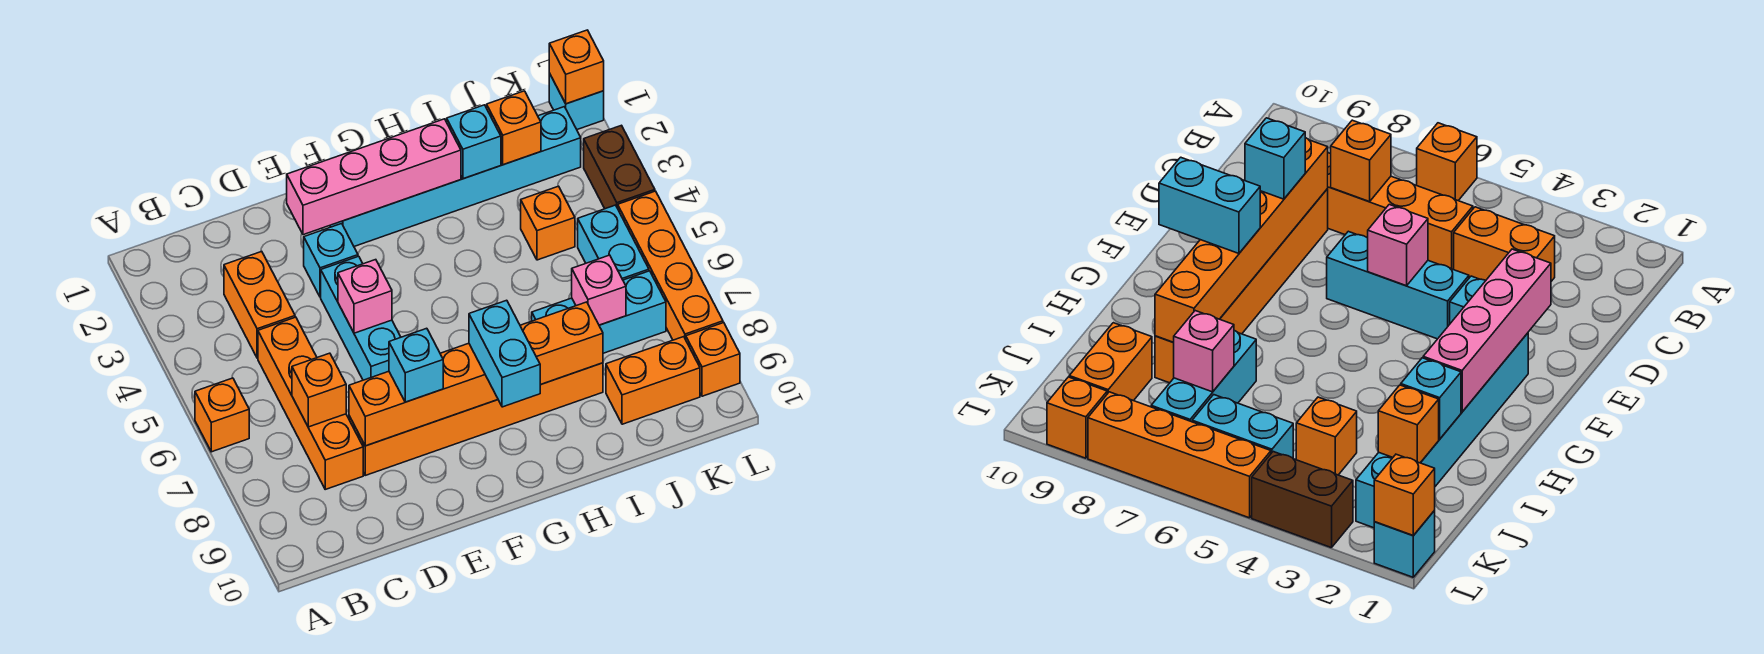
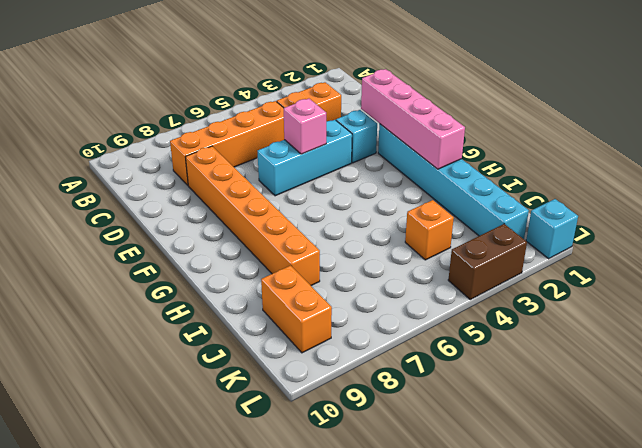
none -> orange 1x1 brick [195,378,249,452]
none -> cyan 1x3 brick [532,271,666,353]
none -> cyan 1x2 brick [578,205,649,280]

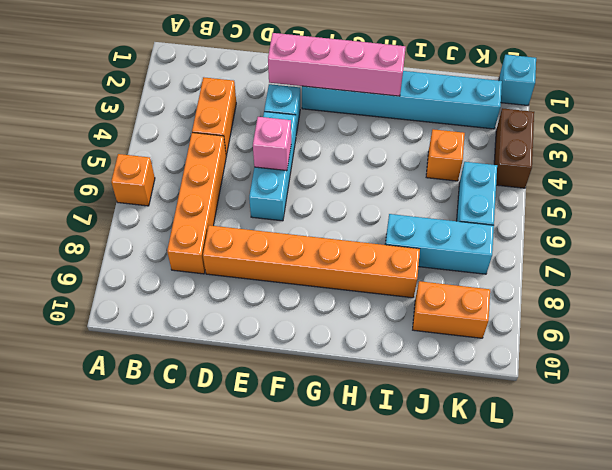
none -> orange 1x4 brick [618,191,723,340]
none -> orange 1x1 brick [686,323,740,396]
none -> orange 1x1 brick [292,353,346,427]

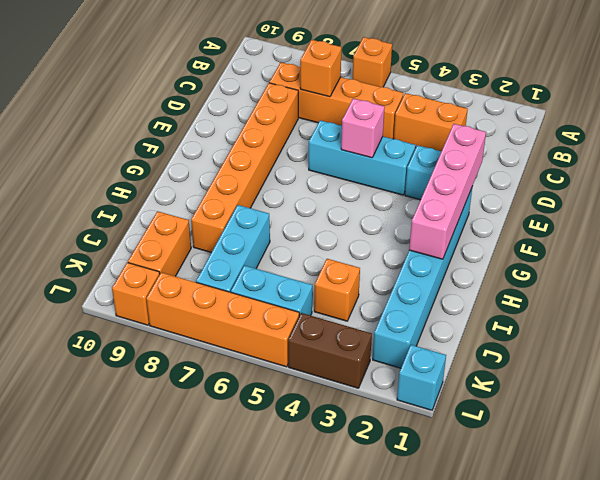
none -> orange 1x6 brick [349,302,603,446]
none -> cyan 1x1 brick [447,105,501,179]
none -> orange 1x1 brick [487,91,541,165]

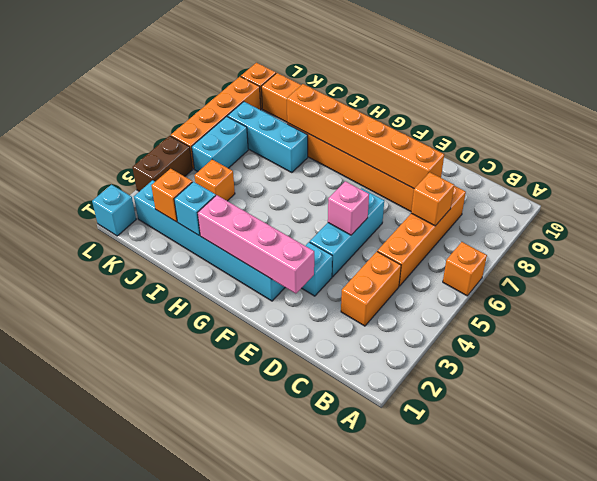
none -> pink 1x1 brick [572,255,626,325]
none -> orange 1x1 brick [549,30,604,104]
none -> cyan 1x1 brick [389,328,443,402]

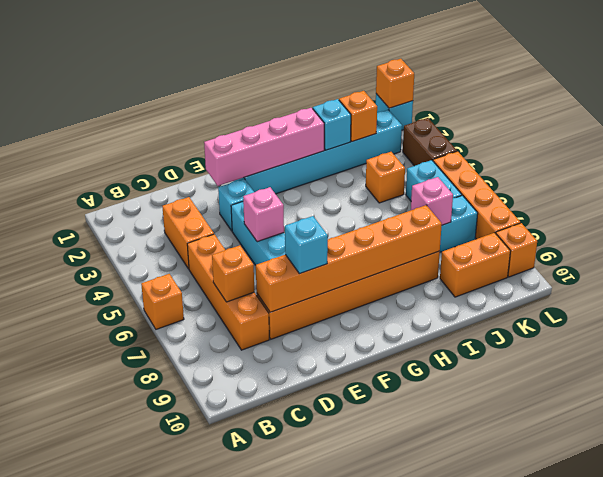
none -> cyan 1x2 brick [469,300,540,407]

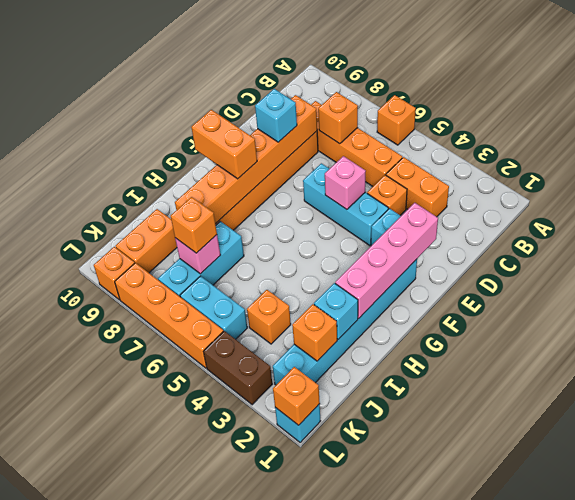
orange 1x1 brick [367,175,407,215] -> none
orange 1x2 brick [191,110,257,179] -> cyan 1x2 brick [469,300,540,407]
orange 1x1 brick [171,197,217,253] -> none

